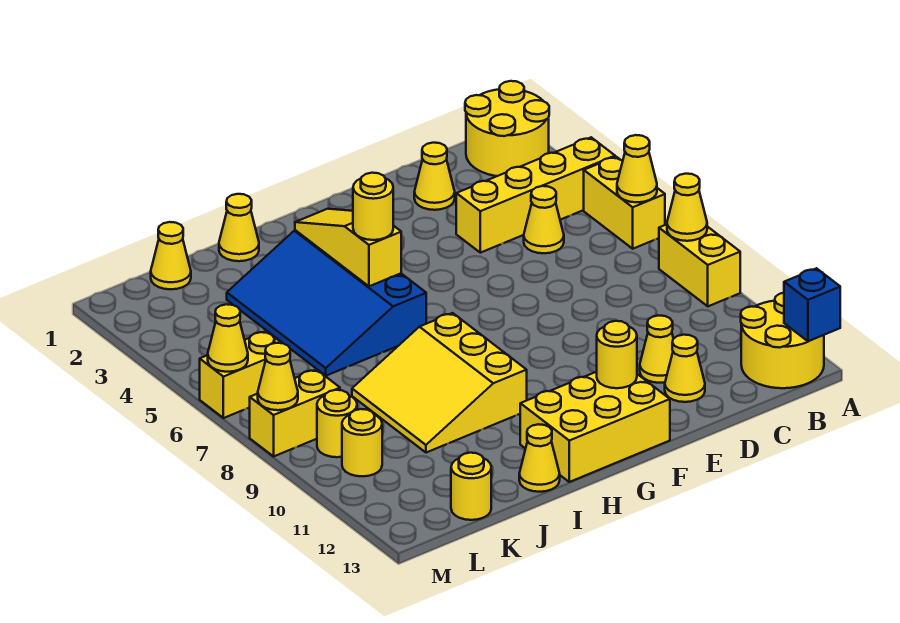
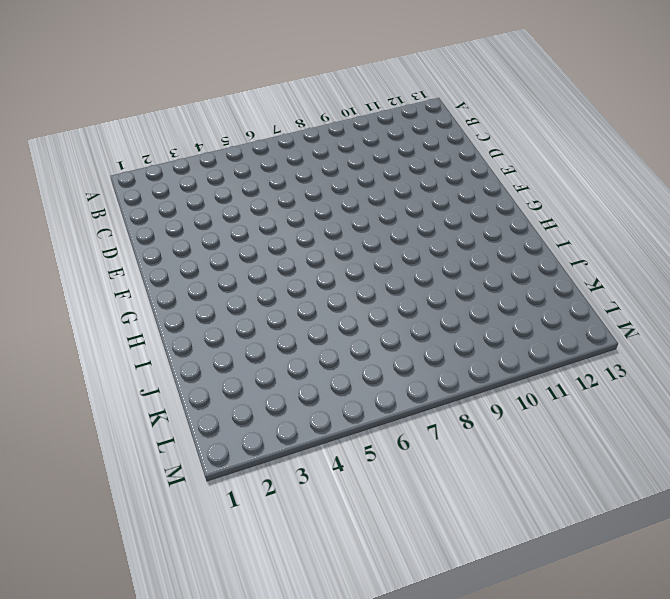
none -> yellow 2x2 round brick [465,81,549,176]
none -> yellow 1x4 brick [456,137,615,253]
none -> yellow 1x2 brick [584,157,665,249]

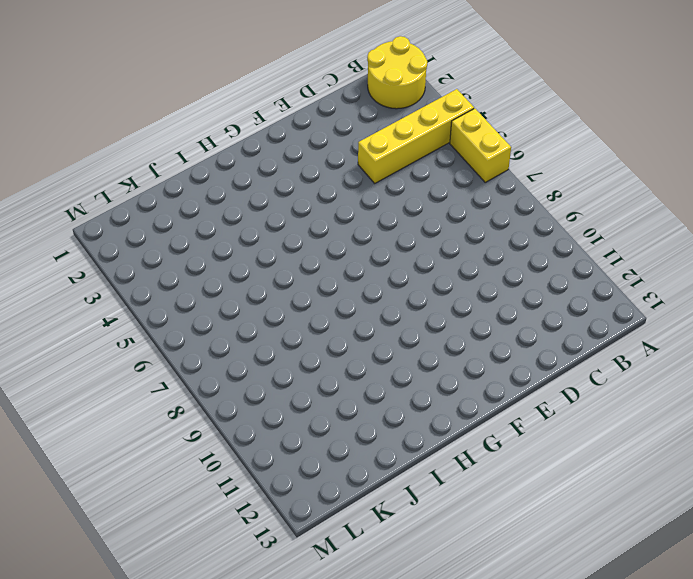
none -> yellow 1x2 brick [659,224,740,306]
none -> yellow 2x2 round brick [741,293,824,388]
none -> yellow 1x1 cone [524,186,564,253]

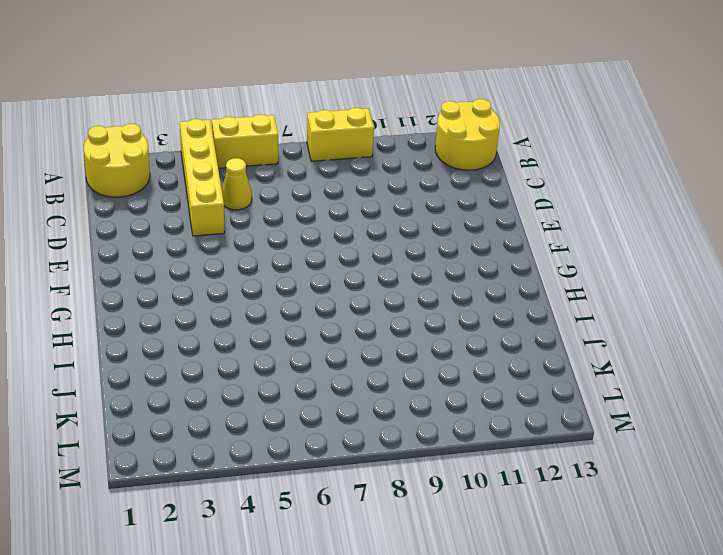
none -> yellow 1x1 cone [414,143,455,210]
none -> yellow 1x1 cone [640,315,673,383]
none -> yellow 1x1 cone [665,335,705,402]

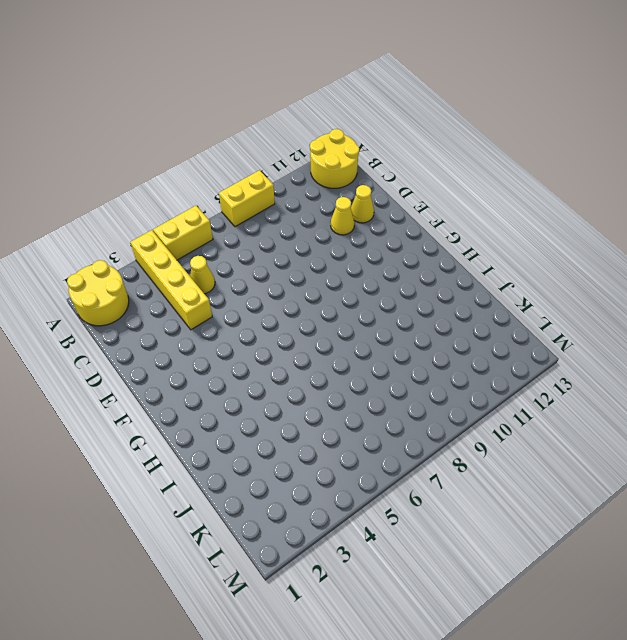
none -> yellow 1x1 cone [414,143,455,210]
none -> yellow 2x3 brick [520,372,670,482]
none -> blue 3x4 slope [227,230,426,376]

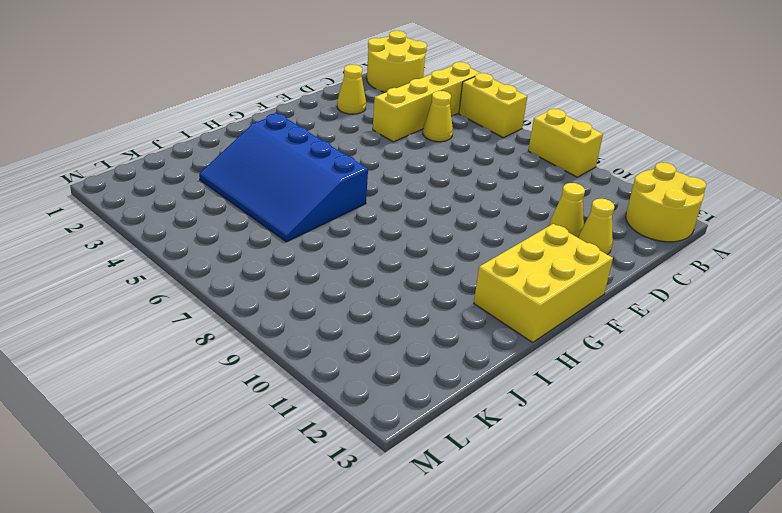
none -> yellow 3x3 slope [352,313,527,453]
none -> yellow 1x1 cone [219,194,259,261]
none -> yellow 1x1 cone [519,424,560,492]

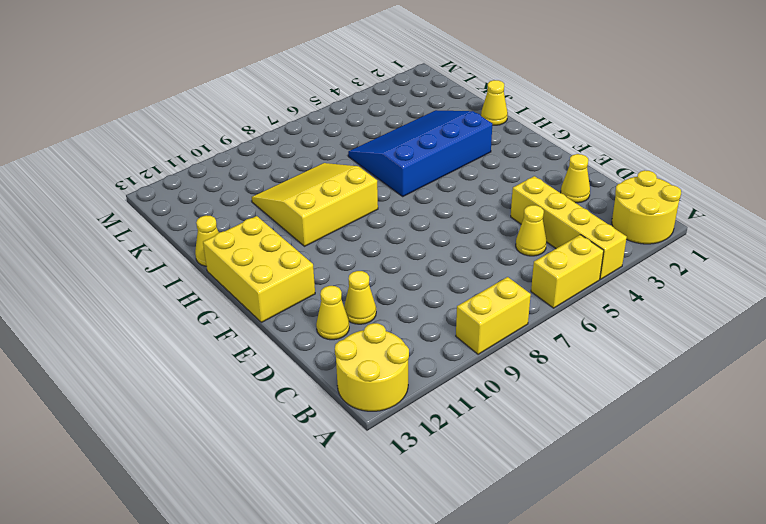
none -> yellow 1x1 cone [151,222,191,289]
none -> yellow 1x1 round brick [451,453,491,520]
none -> yellow 1x2 brick [200,331,281,418]

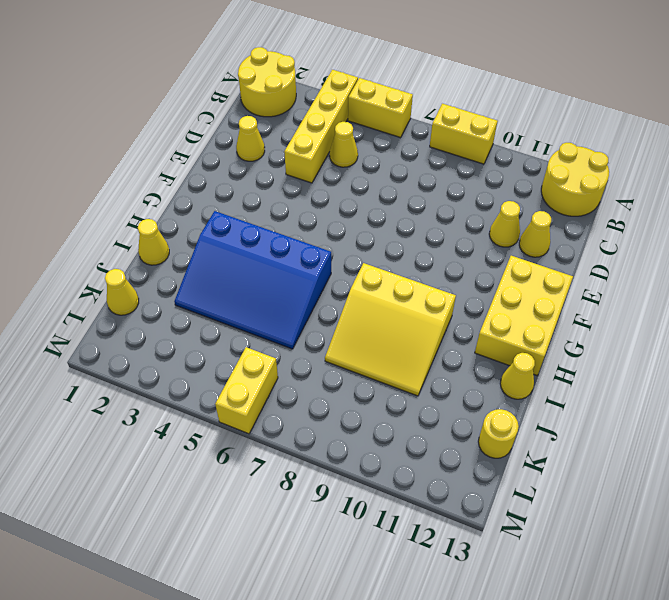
none -> yellow 1x2 brick [250,369,340,456]
none -> yellow 1x1 round brick [317,390,357,457]
none -> yellow 1x1 round brick [342,409,382,476]

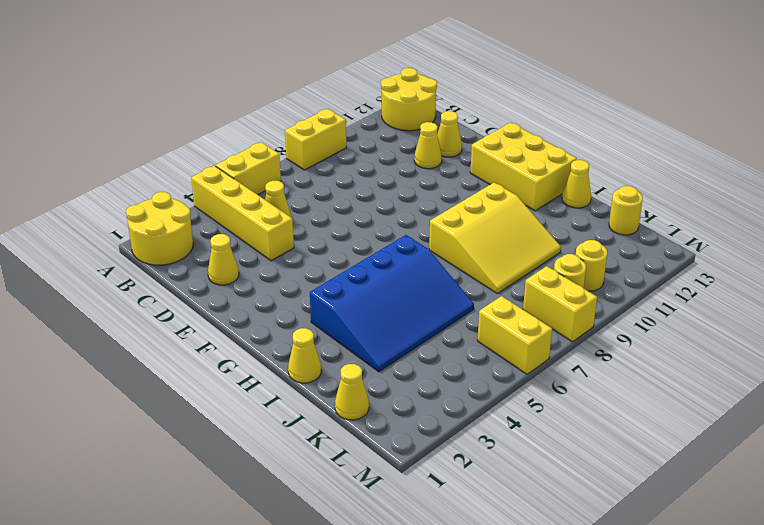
none -> yellow 1x1 cone [617,135,657,202]
none -> yellow 1x1 cone [667,174,707,241]
none -> blue 1x1 brick [784,268,840,341]

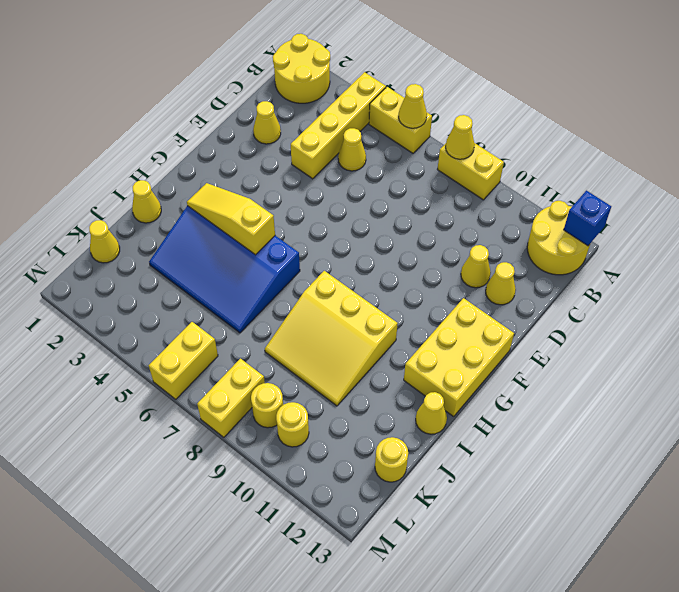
none -> yellow 1x1 round brick [597,321,637,388]
none -> yellow 1x1 cone [208,304,248,372]
none -> yellow 1x1 cone [258,343,298,410]

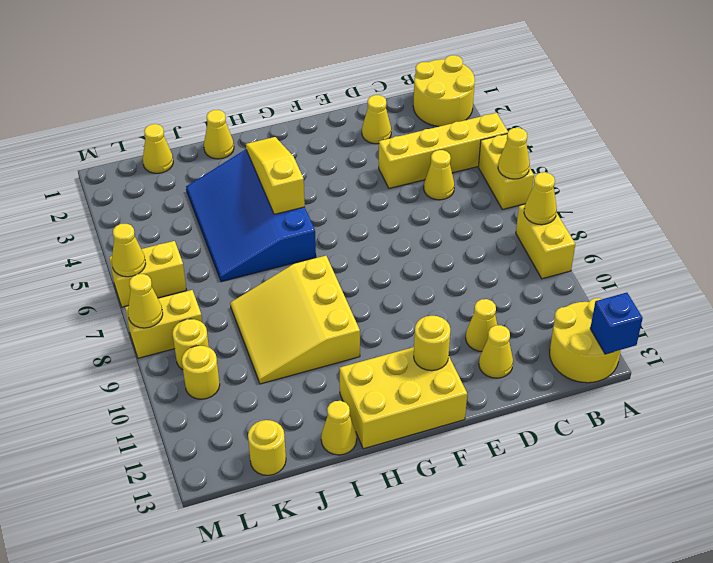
none -> yellow 1x1 round brick [353,173,393,240]

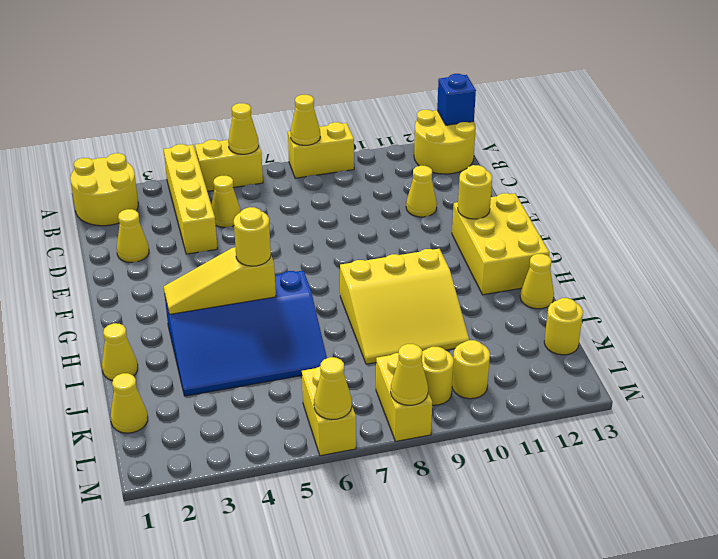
none -> yellow 1x1 cone [665,335,705,402]

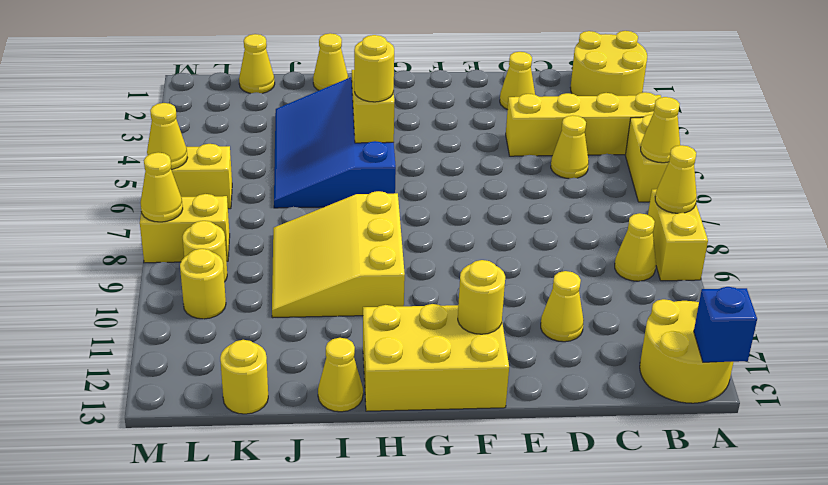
yellow 1x1 cone [615,213,656,281] -> yellow 1x1 cone moved to [665,335,705,402]

